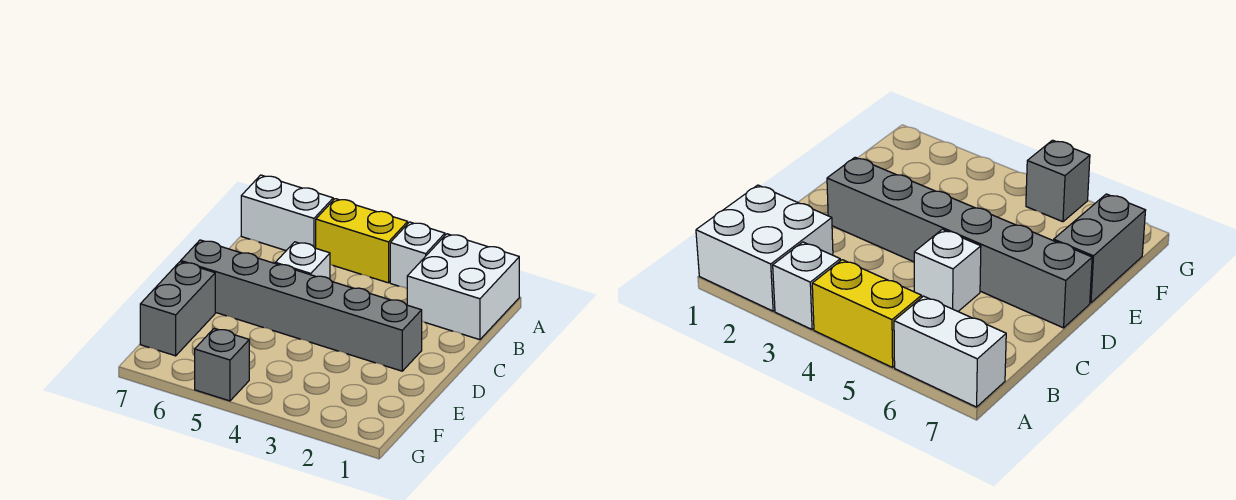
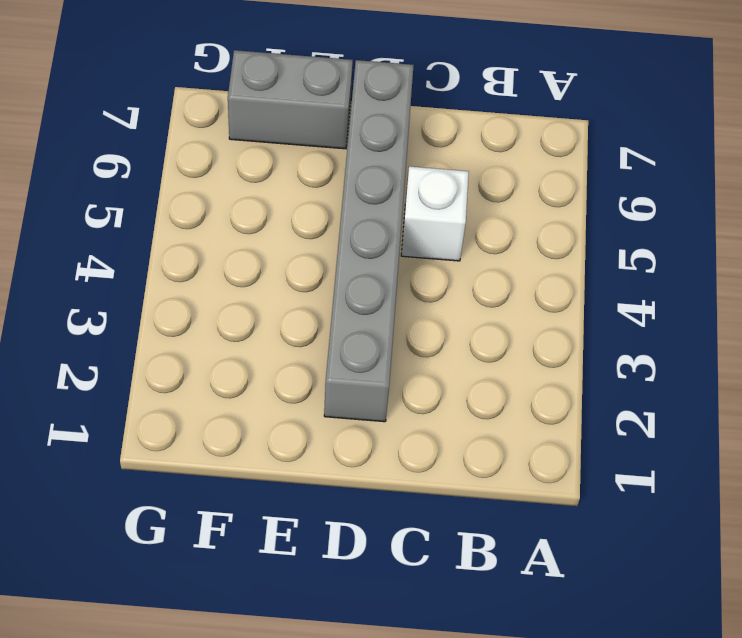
none -> white 2x2 brick [407,234,519,340]
none -> white 1x1 brick [390,222,445,288]

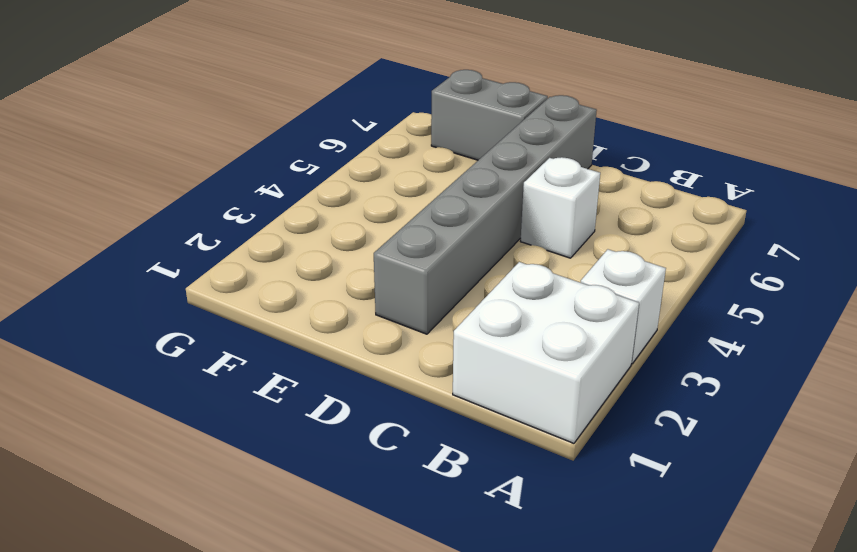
none -> yellow 1x2 brick [316,199,408,283]
none -> white 1x2 brick [241,175,333,251]

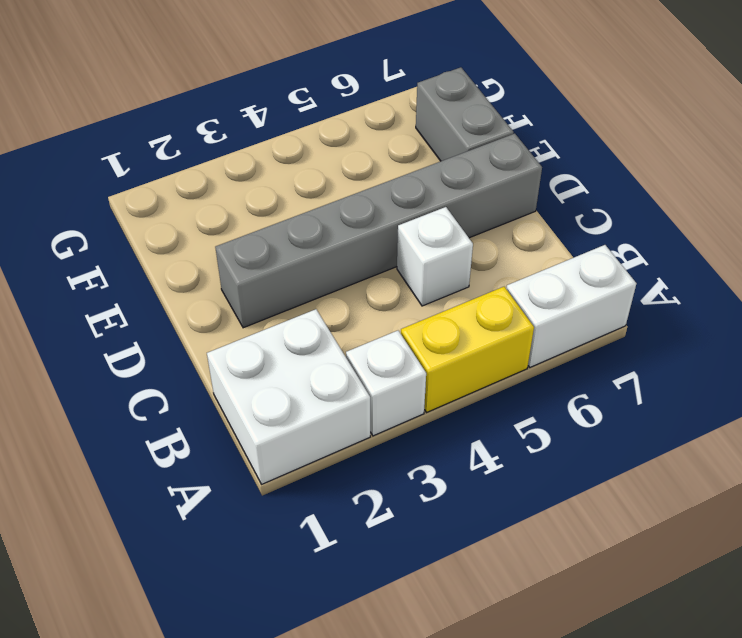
none -> grey 1x1 brick [195,329,249,401]

